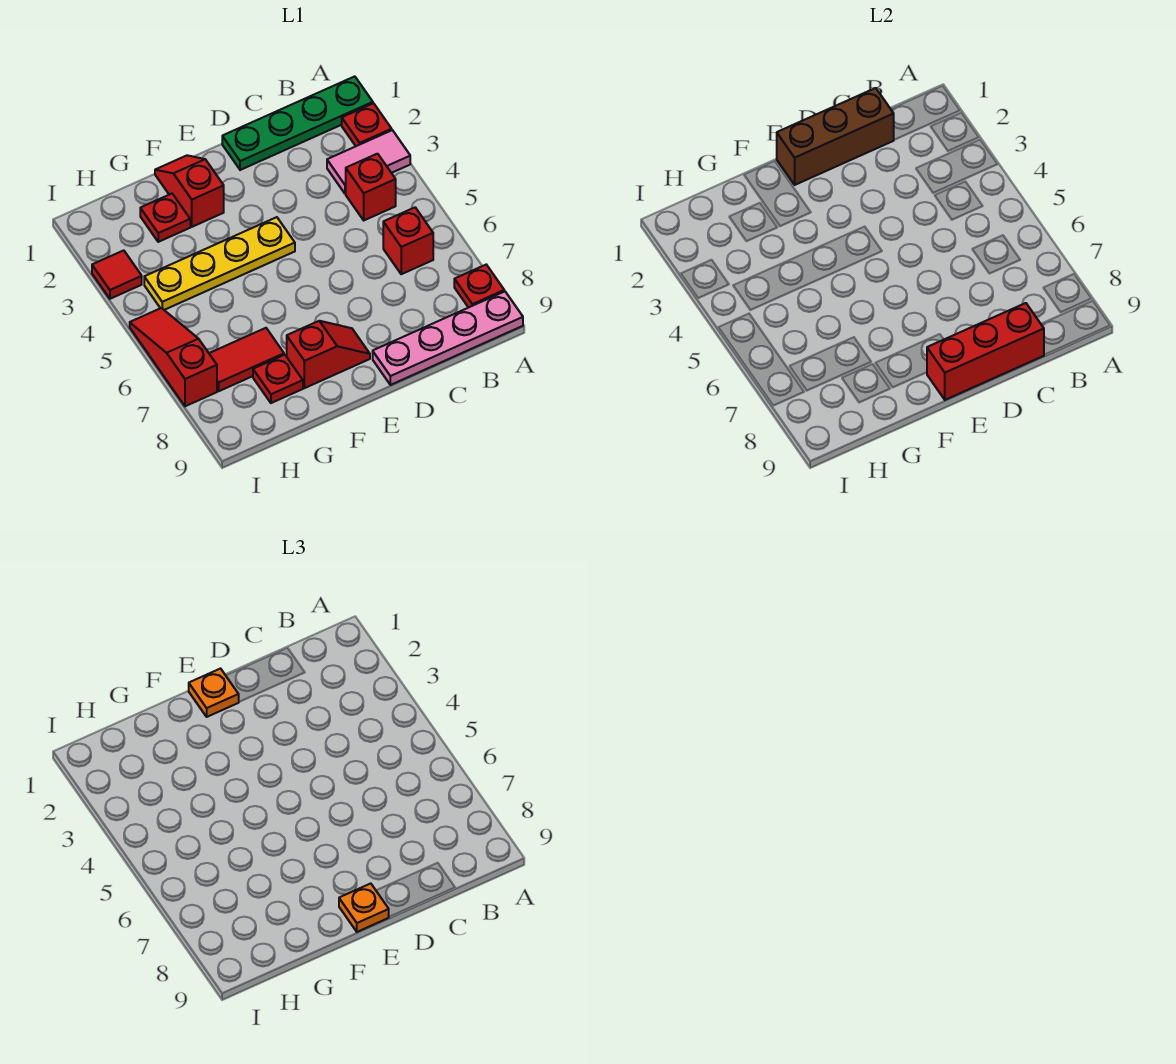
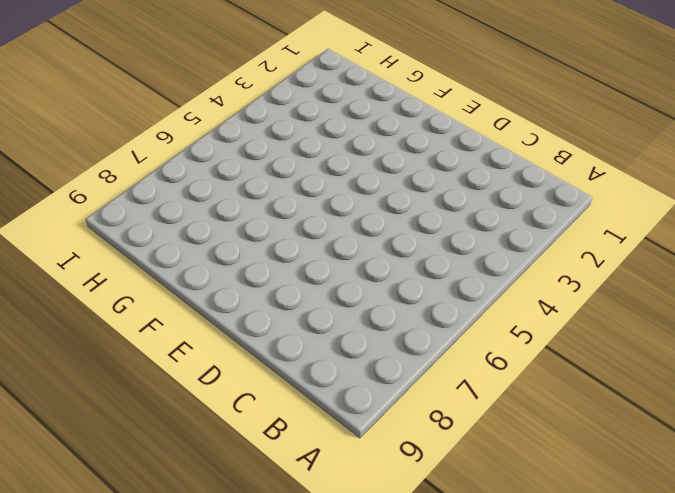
none -> green 1x4 plate [222,76,373,170]
none -> red 1x1 plate [342,103,392,146]
none -> pink 1x2 tile [327,130,410,194]

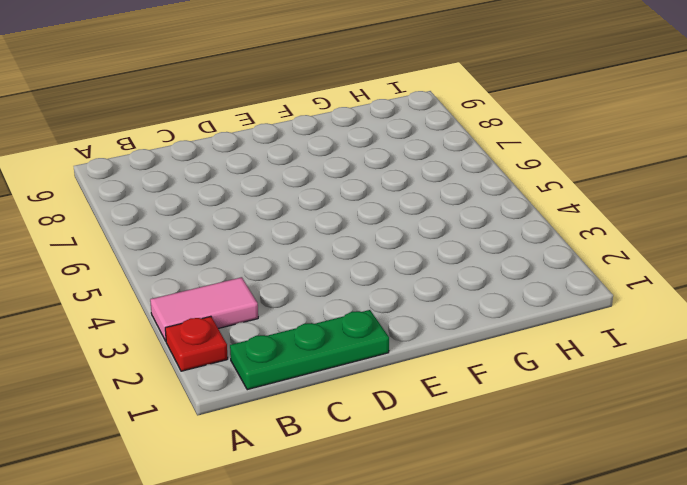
green 1x3 plate [230,310,389,390] -> green 1x4 plate [222,76,373,170]
none -> red 1x1 plate [454,265,504,308]
none -> pink 1x4 plate [373,291,523,385]
none -> red 1x1 brick [346,154,396,220]

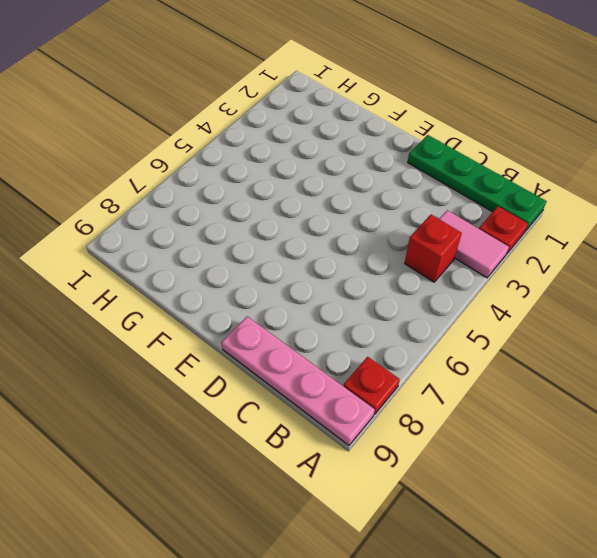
none -> red 1x1 brick [383,208,433,274]
none -> yellow 1x4 plate [144,217,295,310]
none -> red 1x2 slope [287,321,370,388]

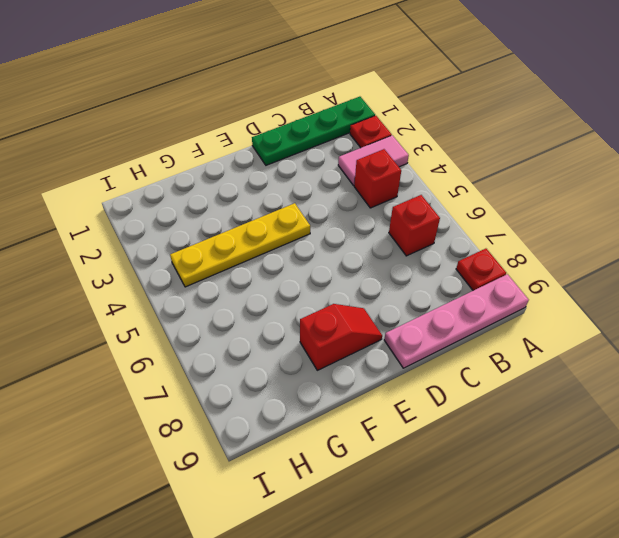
none -> red 1x2 slope [155,155,224,227]
none -> red 1x1 plate [140,194,190,242]
none -> red 1x2 tile [209,328,284,391]

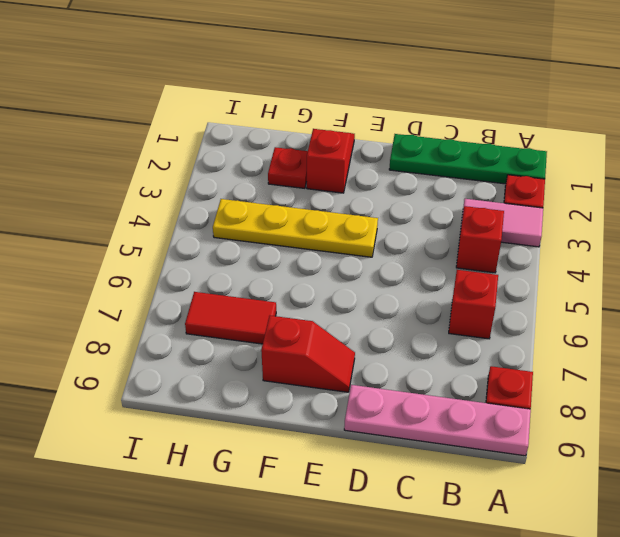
none -> red 1x1 plate [253,355,303,403]
none -> red 1x1 tile [92,250,142,299]
none -> red 1x3 slope [130,308,217,406]

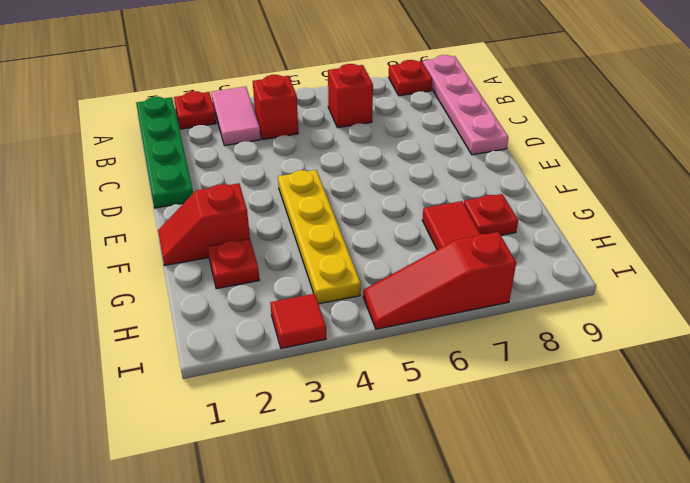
none -> red 1x2 slope [287,321,370,388]
none -> brown 1x3 brick [777,88,894,185]
none -> red 1x3 brick [927,303,1044,400]

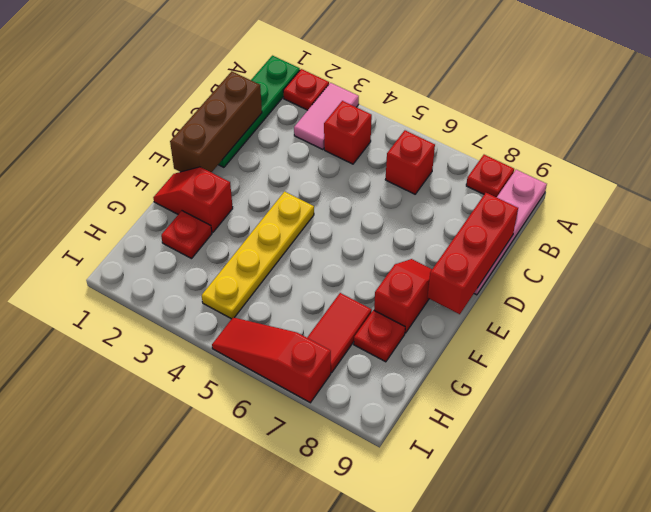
none -> red 1x1 tile [92,250,142,299]
none -> orange 1x1 plate [189,669,239,717]
none -> orange 1x1 plate [339,884,389,932]

